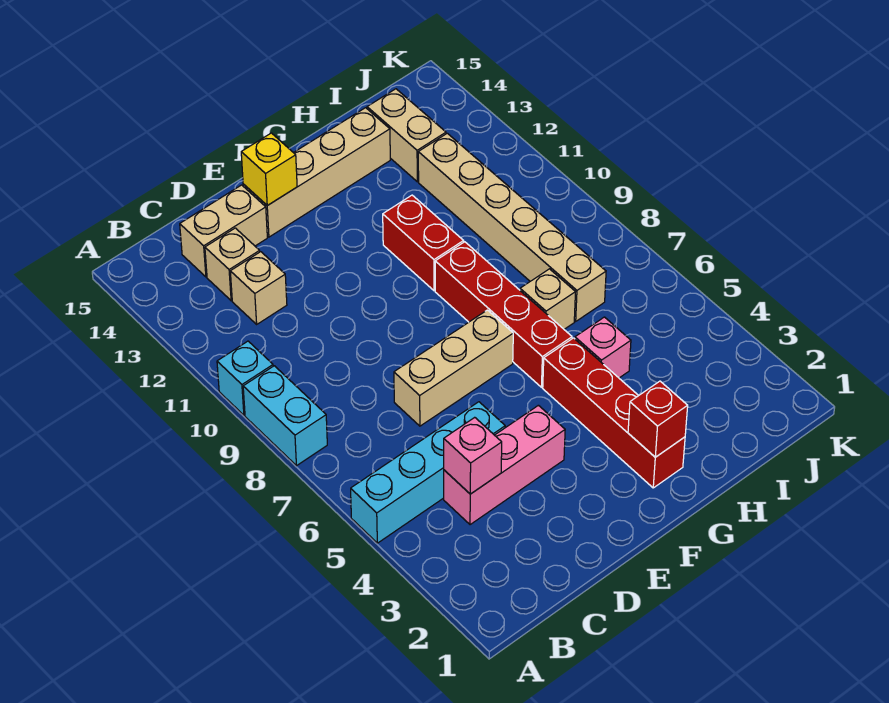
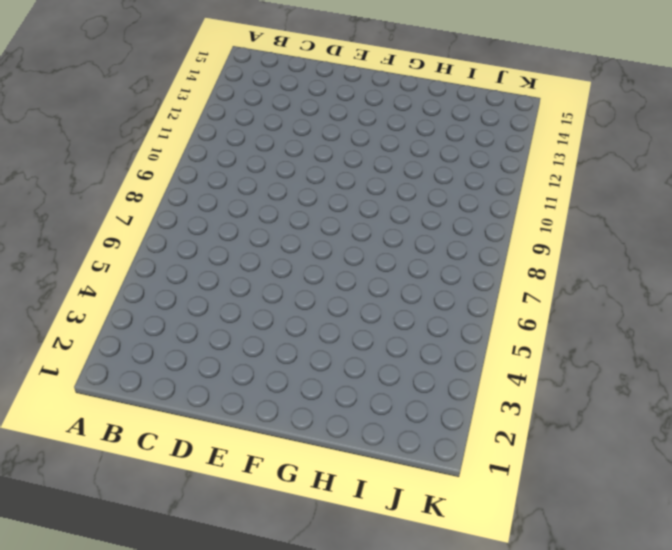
none -> cyan 1x4 brick [351,402,505,543]
none -> cyan 1x2 brick [243,366,327,466]
none -> cyan 1x1 brick [217,341,273,415]

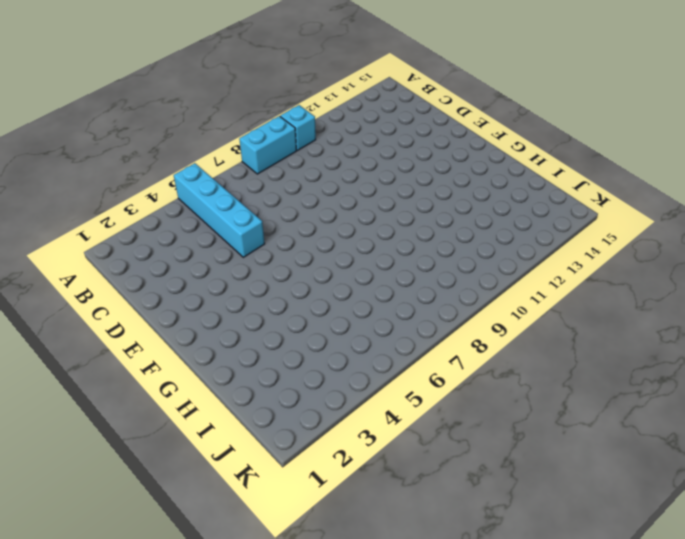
none -> pink 1x3 brick [444,405,565,525]
none -> tan 1x1 brick [230,252,287,324]
none -> tan 1x1 brick [205,228,260,301]

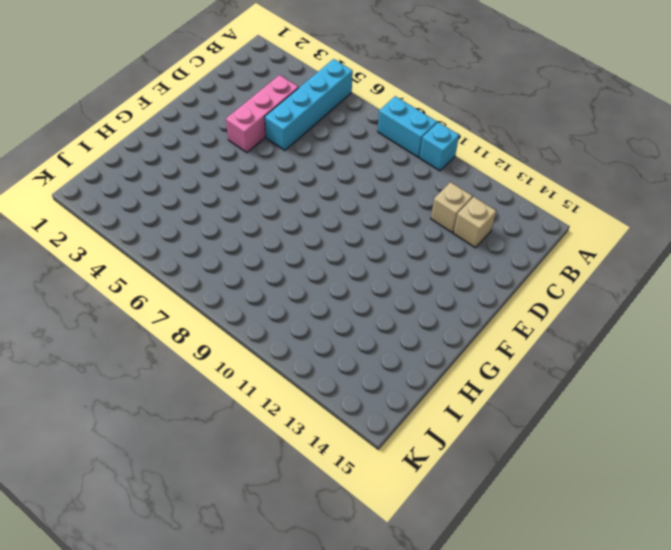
none -> tan 1x2 brick [180,185,267,277]
none -> tan 1x3 brick [394,310,513,426]
none -> tan 1x4 brick [243,108,390,237]

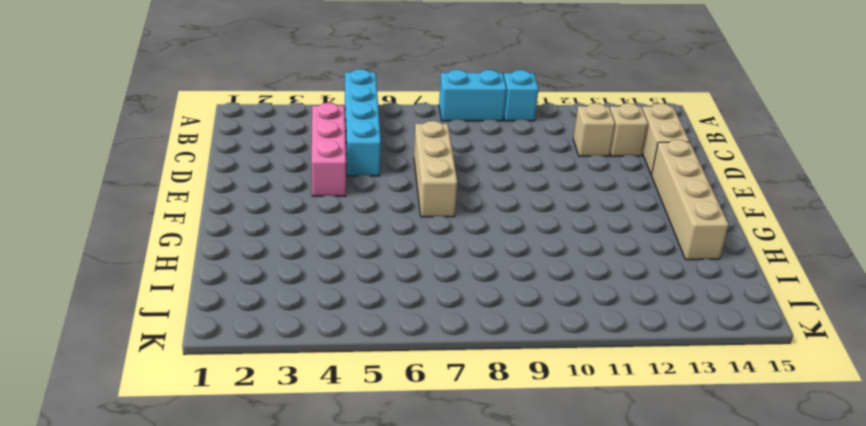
none -> red 1x4 brick [543,338,685,488]
none -> red 1x4 brick [435,242,572,387]
none -> red 1x2 brick [383,195,464,291]

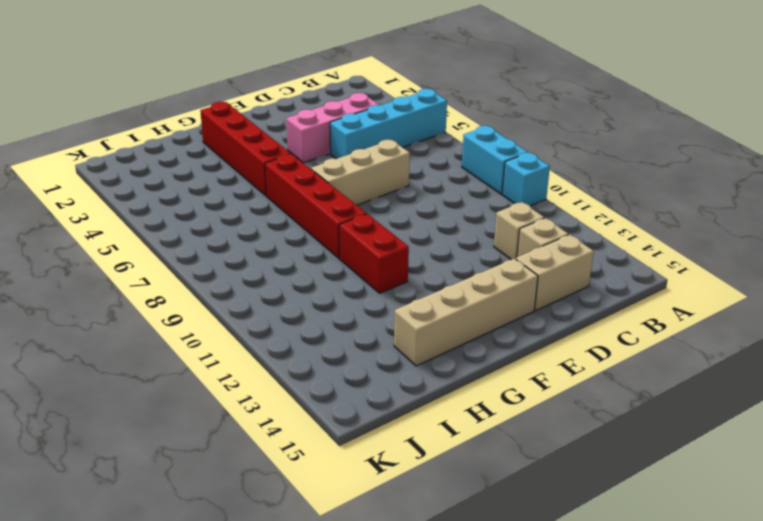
none -> pink 1x1 brick [575,317,631,378]
none -> tan 1x1 brick [520,269,575,329]
none -> tan 1x6 brick [418,133,606,321]

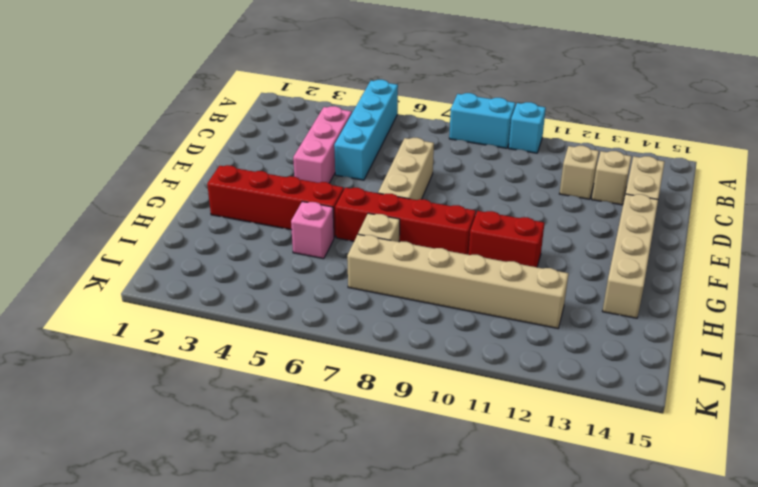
none -> tan 1x2 brick [367,89,446,182]
none -> pink 1x1 brick [444,417,502,494]
none -> yellow 1x1 brick [241,133,297,205]

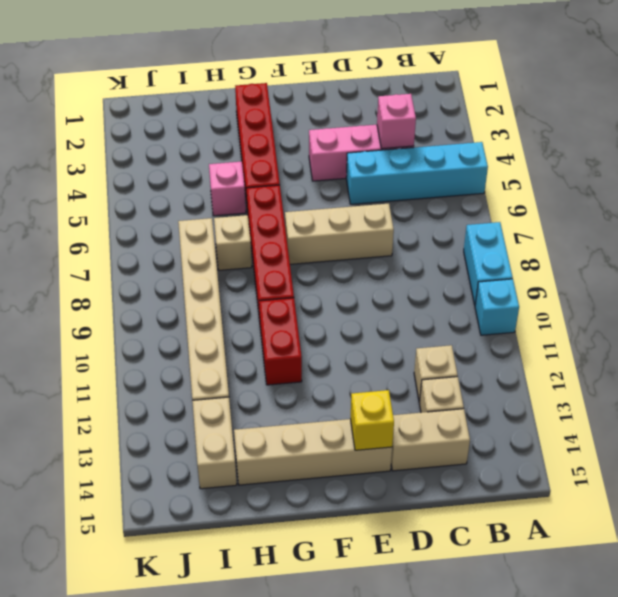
none -> red 1x1 brick [628,381,688,457]

